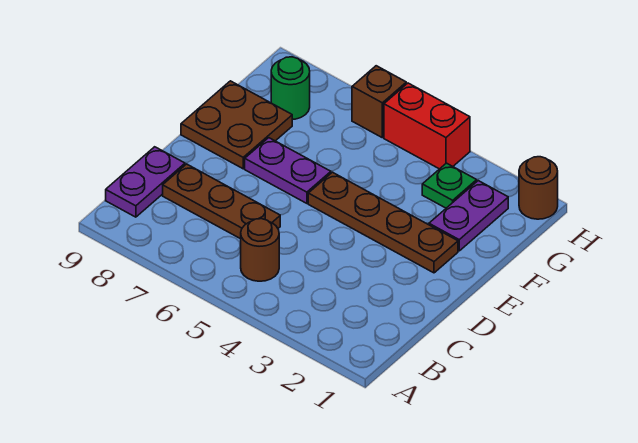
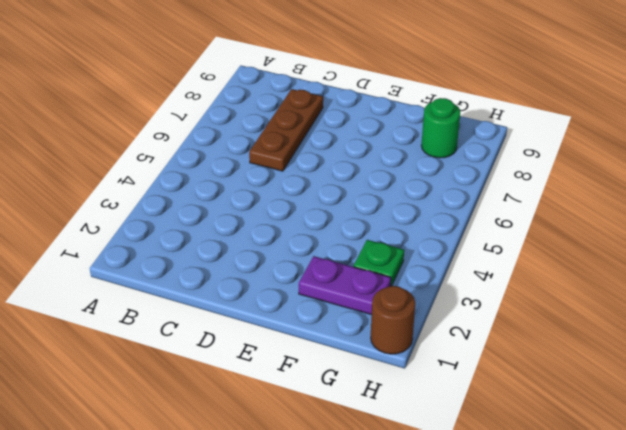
none -> brown 1x1 round brick [241,219,279,281]
none -> purple 1x2 plate [106,147,185,217]
none -> brown 1x4 plate [308,172,458,273]

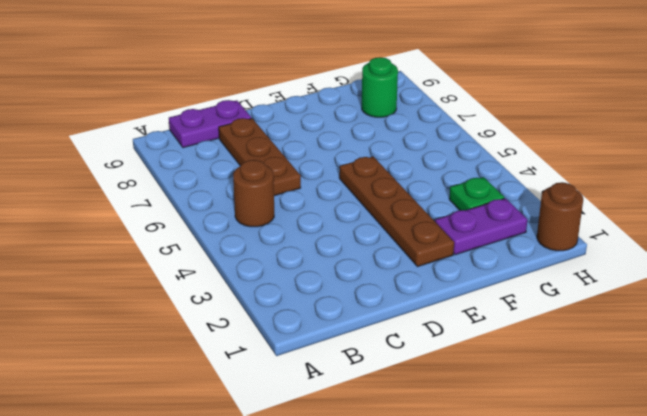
none -> purple 1x2 plate [245,138,331,203]
none -> brown 2x2 plate [181,81,292,169]
none -> red 1x2 brick [384,83,470,169]

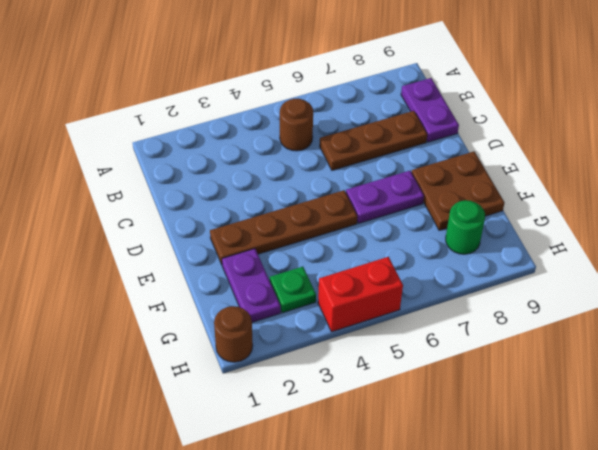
none -> brown 1x1 brick [352,66,406,138]

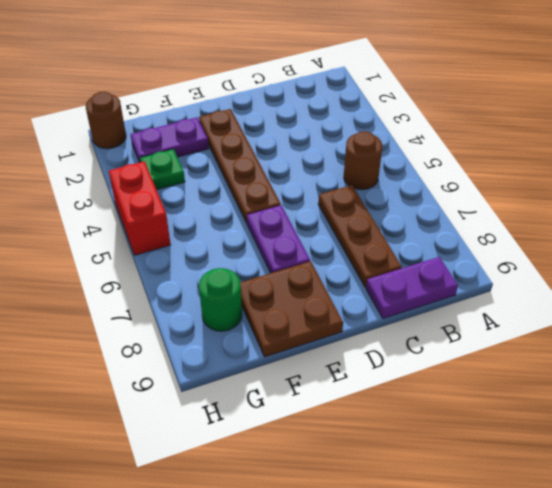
none -> brown 1x1 brick [352,66,406,138]

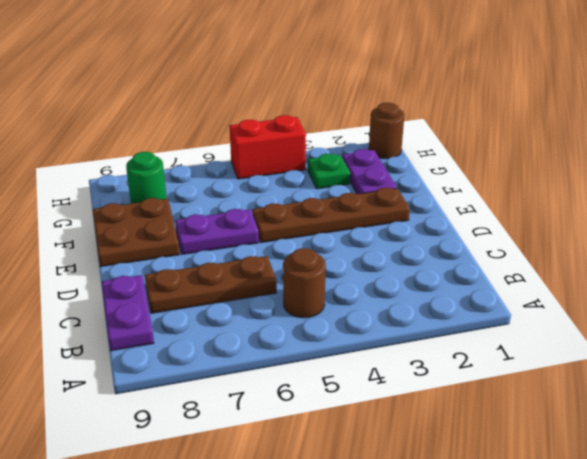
none -> brown 1x1 brick [352,66,406,138]

